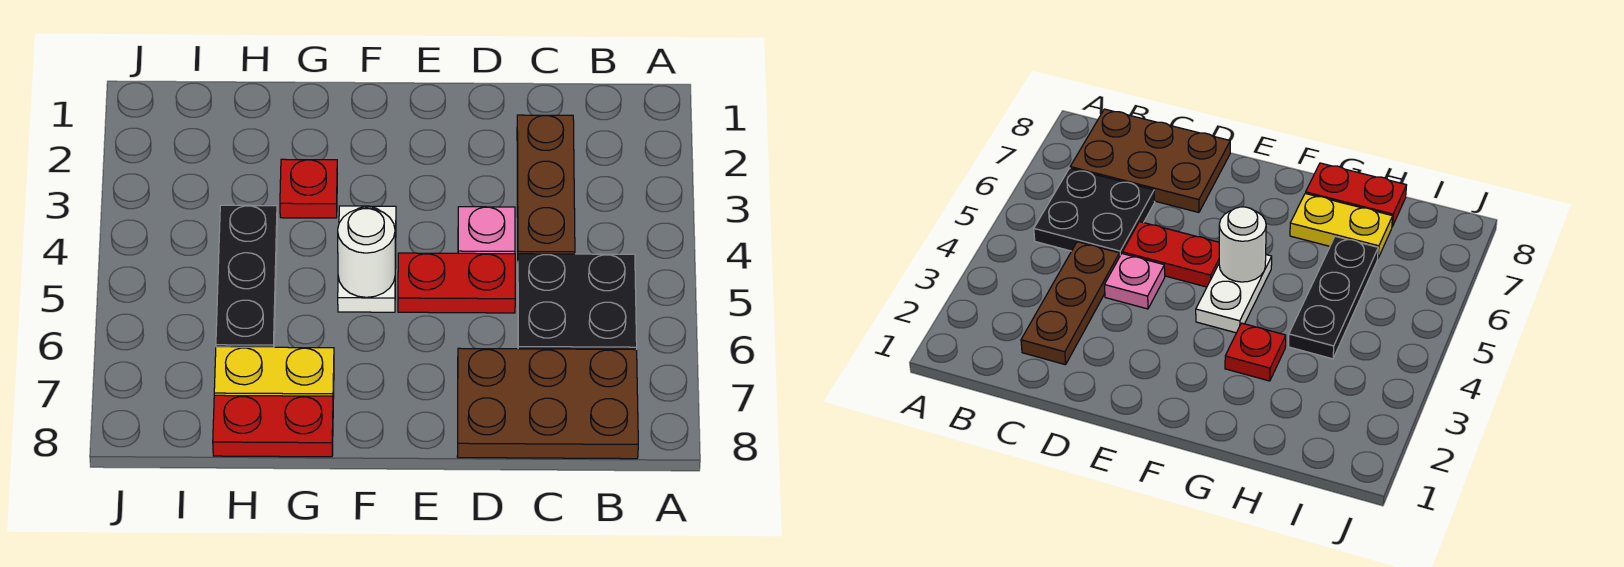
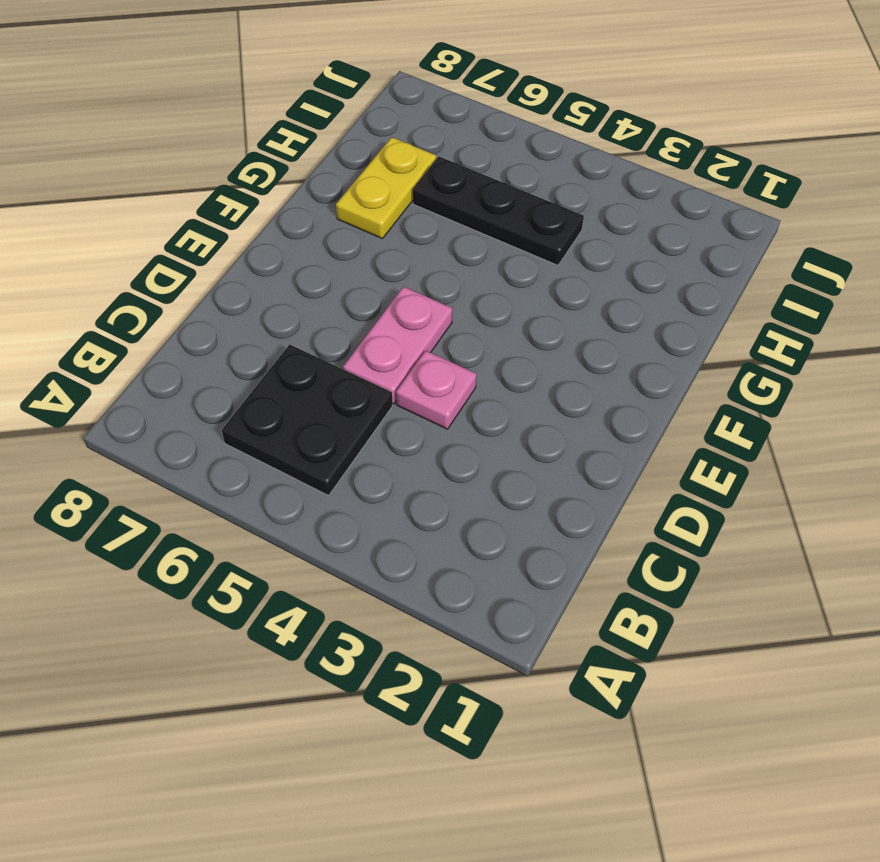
pink 1x2 plate [343,287,453,404] -> red 1x2 plate [398,253,515,313]
none -> brown 2x3 plate [457,348,638,459]
none -> brown 1x3 plate [517,115,575,254]

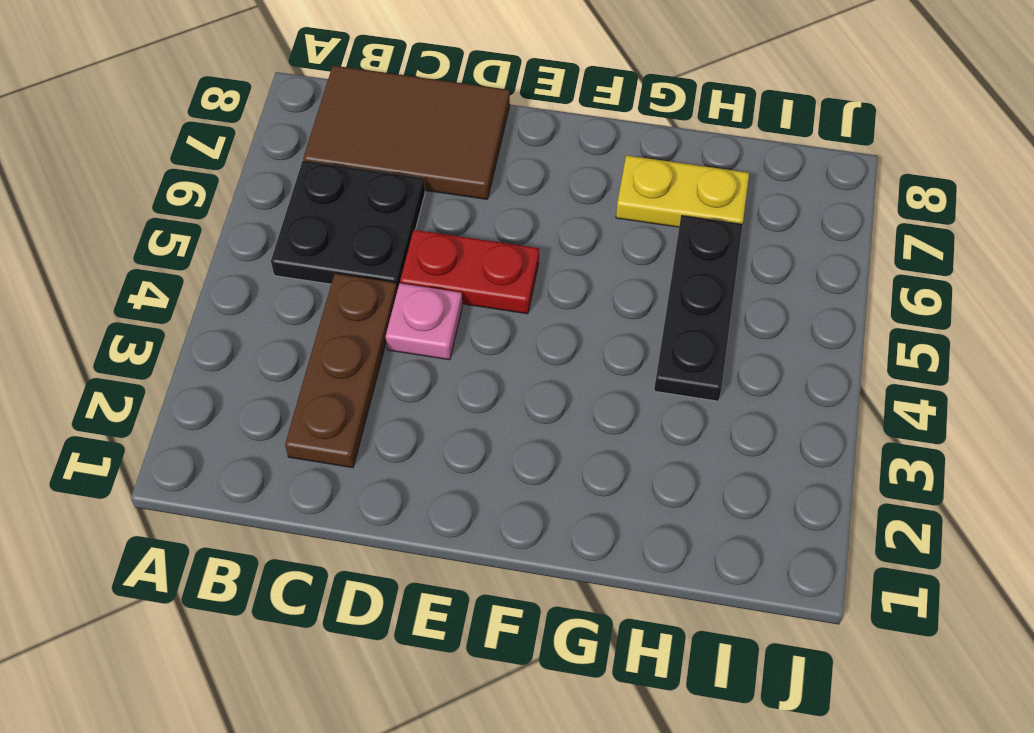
brown 2x3 tile [303,66,510,199] -> brown 2x3 plate [457,348,638,459]
none -> white 1x2 plate [338,206,396,312]
none -> red 1x1 plate [280,159,337,218]

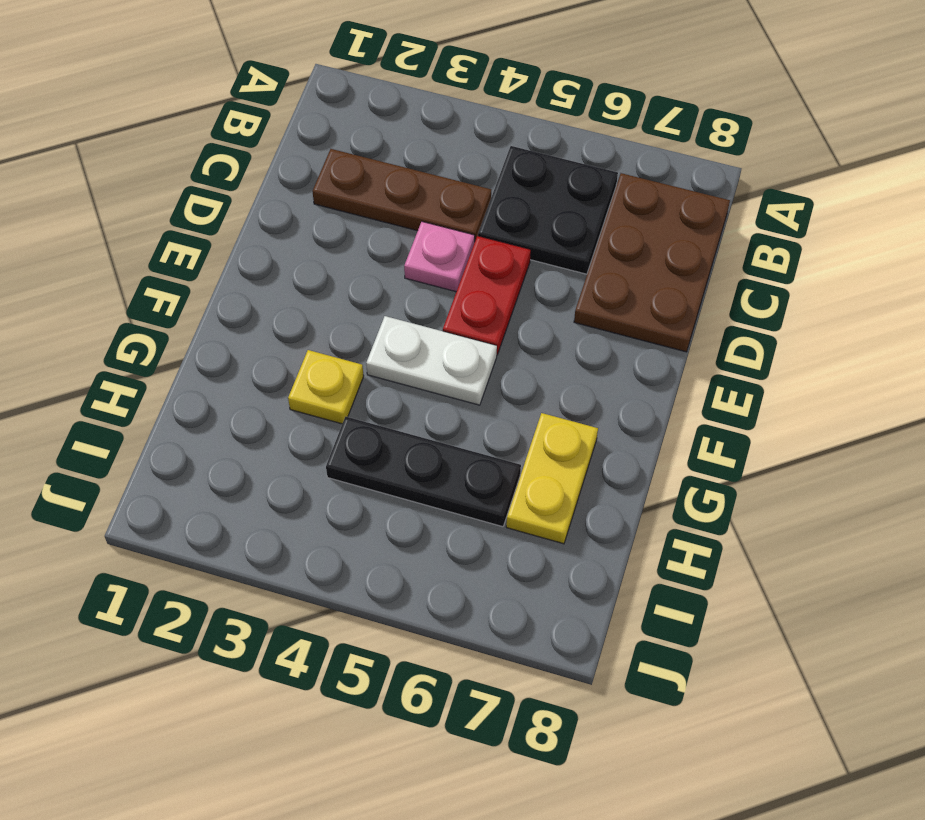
yellow 1x1 plate [288,350,364,424] -> red 1x1 plate [280,159,337,218]
none -> red 1x2 plate [213,395,333,457]
none -> white 1x1 round brick [338,208,395,297]

